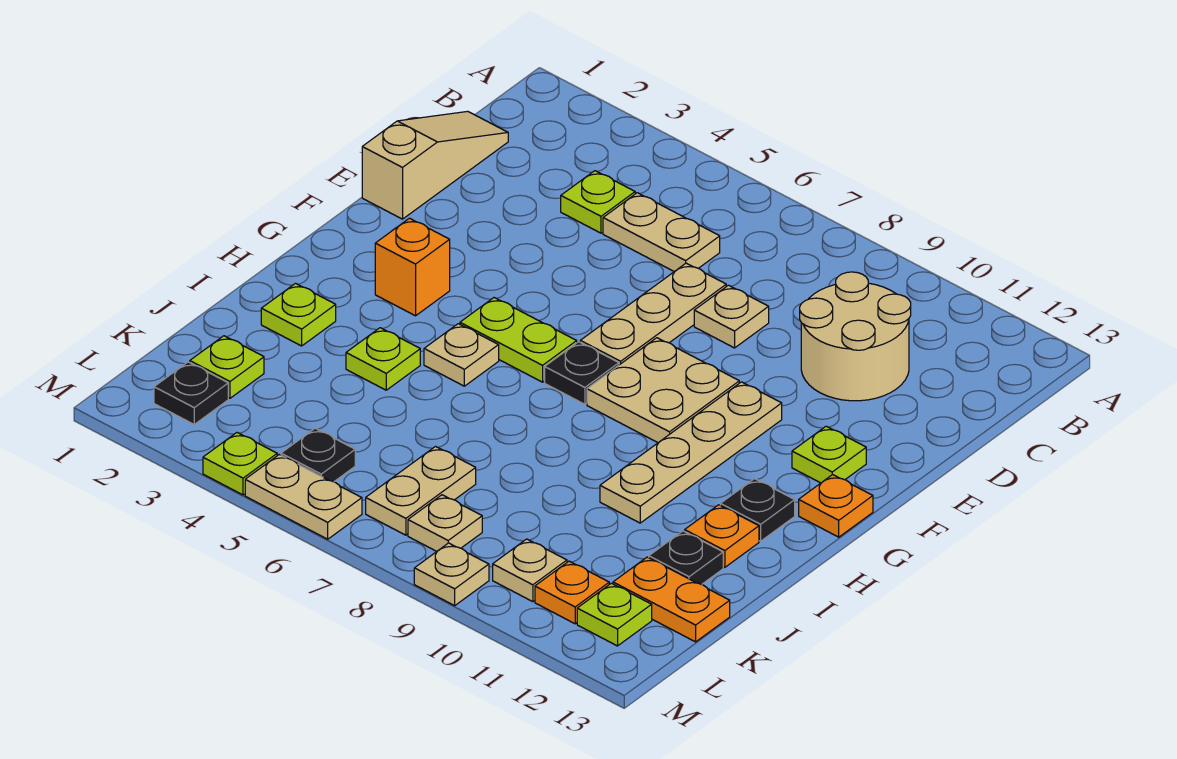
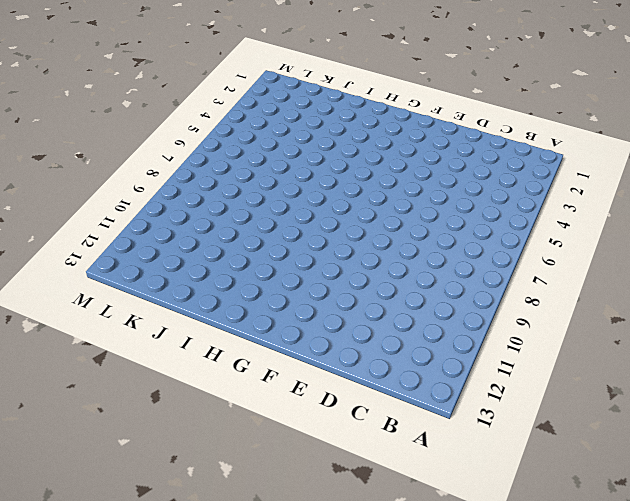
none -> tan 1x3 slope [362,111,508,219]
none -> lime 1x1 plate [561,171,635,233]
none -> tan 1x2 plate [603,193,720,272]
none -> tan 2x2 round brick [800,272,911,401]

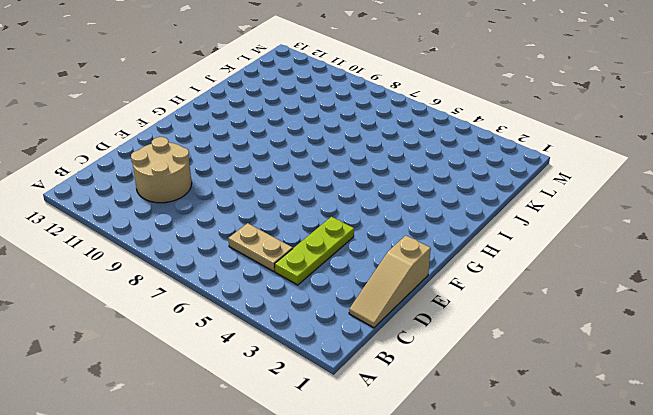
lime 1x3 plate [275,217,354,285] -> lime 1x1 plate [561,171,635,233]
none -> tan 1x3 plate [580,263,726,365]
none -> tan 1x1 plate [694,285,769,348]
none -> tan 2x2 plate [587,338,739,443]
none -> tan 1x4 plate [600,382,782,523]

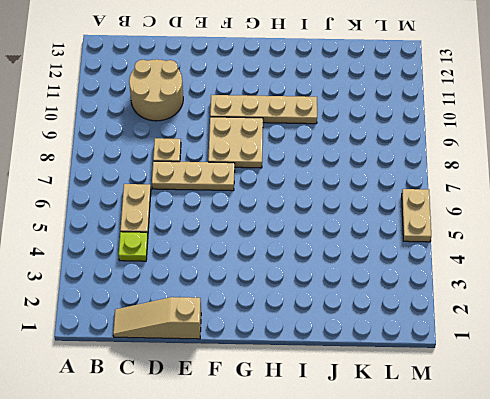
none -> lime 1x1 plate [792,426,866,483]
none -> orange 1x1 brick [375,218,450,316]
none -> lime 1x2 plate [460,298,577,382]
none -> black 1x1 plate [545,342,619,404]

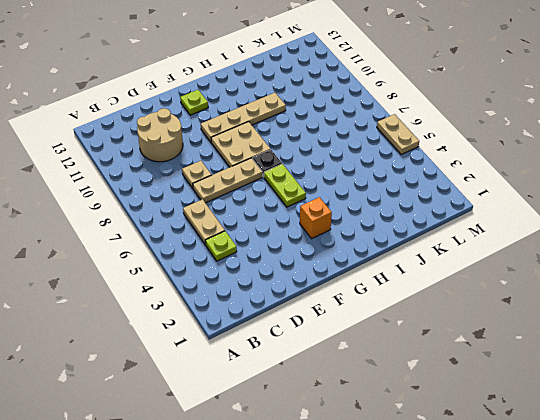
none -> tan 1x3 slope [362,111,508,219]
none -> orange 1x1 plate [799,475,873,537]
none -> tan 1x1 plate [424,324,499,386]
none -> black 1x1 plate [720,479,795,541]

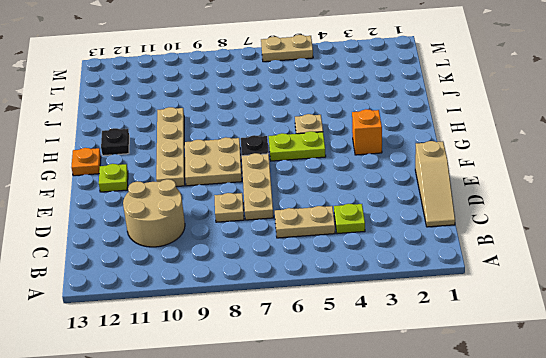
none -> lime 1x1 plate [261,283,336,346]
none -> lime 1x1 plate [346,328,420,390]
none -> orange 1x1 plate [685,505,759,567]
none -> black 1x1 plate [649,531,723,584]

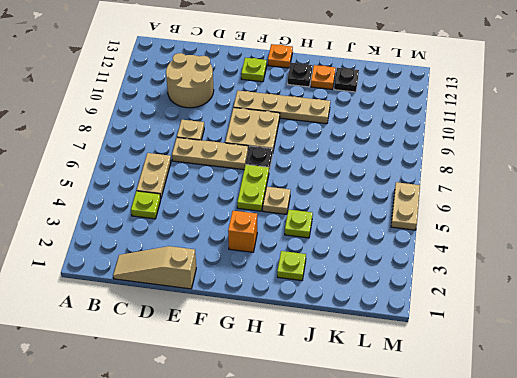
none -> lime 1x1 plate [190,336,264,398]
none -> tan 1x2 plate [366,447,476,535]
none -> orange 1x2 plate [613,557,730,642]
none -> black 1x1 plate [154,362,228,424]

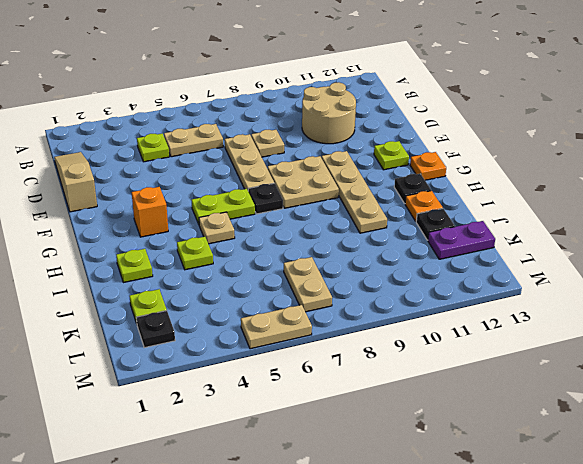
purple 1x2 plate [428,221,495,259] -> orange 1x2 plate [613,557,730,642]
none -> black 1x1 plate [281,428,355,482]
none -> tan 1x1 plate [408,495,482,552]
none -> tan 1x1 plate [493,539,567,602]
none -> orange 1x1 plate [535,561,609,624]

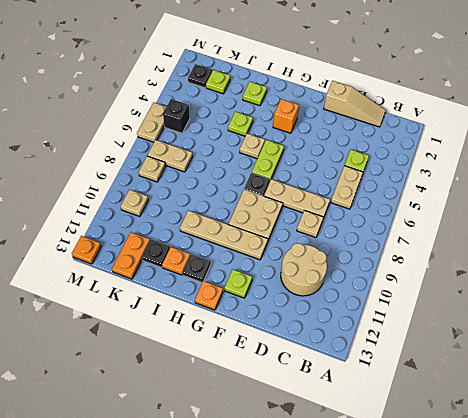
black 1x1 brick [163,99,190,133] -> black 1x1 plate [281,428,355,482]
orange 1x1 plate [72,236,101,264] -> orange 1x1 plate moved to [535,561,609,624]
none -> lime 1x1 plate [577,583,652,646]
none -> lime 1x1 plate [203,433,277,495]
none -> tan 1x1 plate [414,543,489,606]

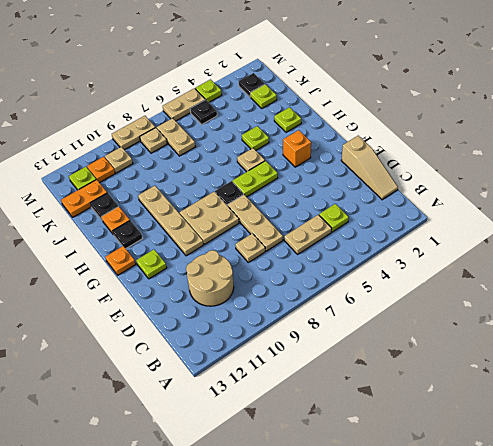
tan 1x2 plate [112,116,155,150] -> tan 1x1 plate [414,543,489,606]

